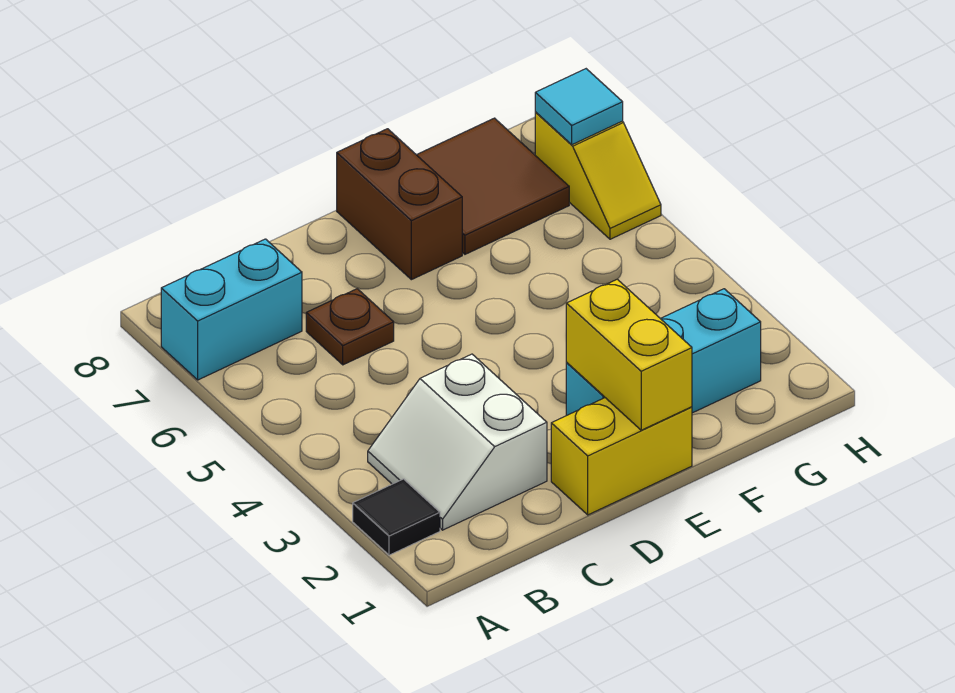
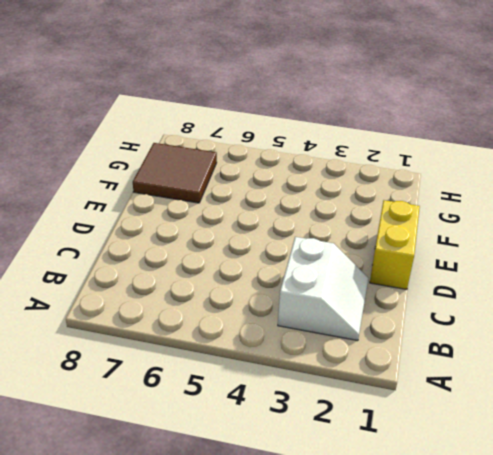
white 2x2 slope [278,237,368,341] -> white 2x2 slope turned to [368,354,547,530]
none -> black 1x1 tile [353,479,440,555]
none -> cyan 1x2 brick [161,239,302,380]

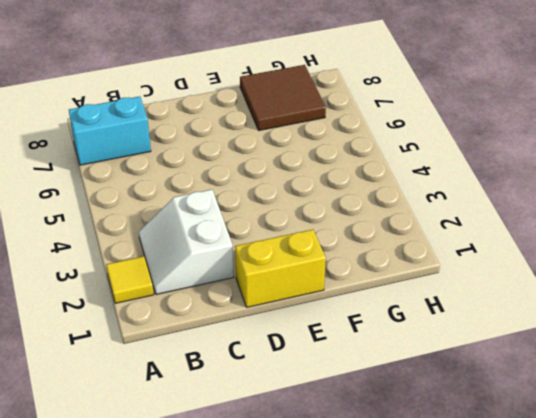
yellow 1x1 tile [106,256,154,303] -> black 1x1 tile [353,479,440,555]
none -> brown 1x1 plate [306,289,394,365]
none -> cyan 1x3 brick [566,289,761,416]

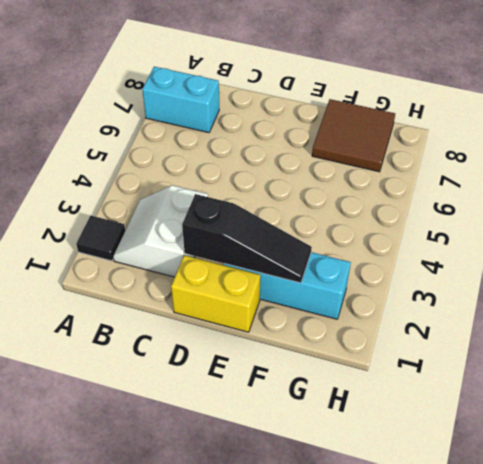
black 1x3 slope [182,194,312,283] -> yellow 1x2 brick [566,279,692,430]
none -> brown 1x1 plate [306,289,394,365]
none -> brown 1x2 brick [337,129,462,280]

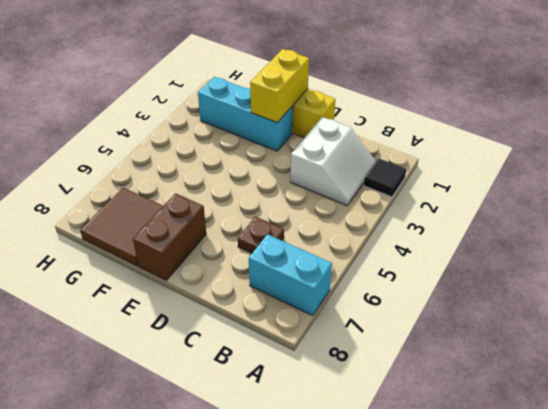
none -> yellow 1x2 slope [535,112,661,239]
none -> cyan 1x1 tile [535,69,623,145]

